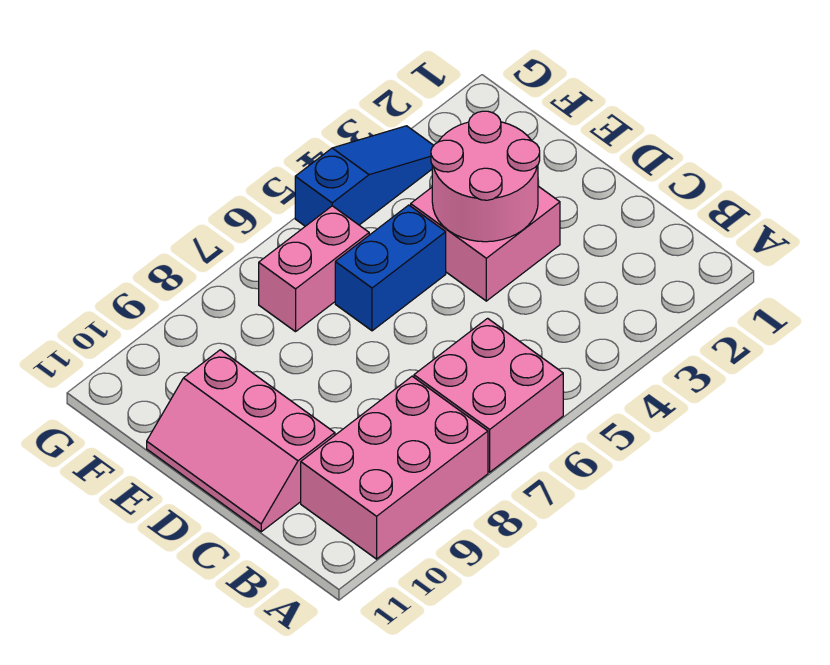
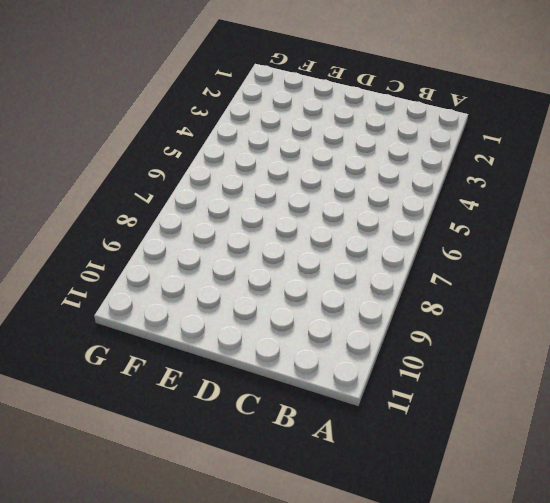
none -> pink 2x2 brick [414,318,563,472]
none -> pink 2x3 brick [301,376,488,559]

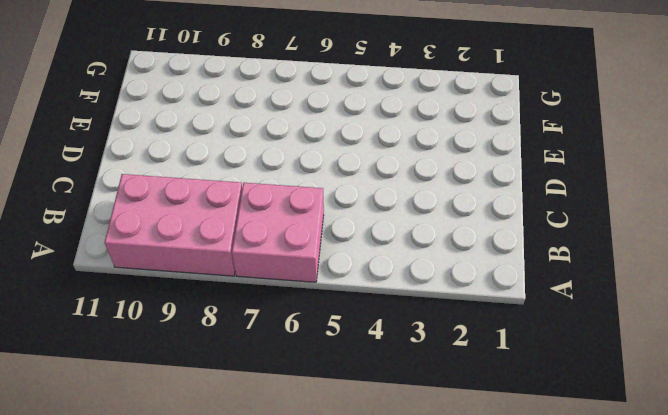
none -> pink 2x3 slope [147,350,335,532]
none -> pink 2x2 brick [411,186,560,301]

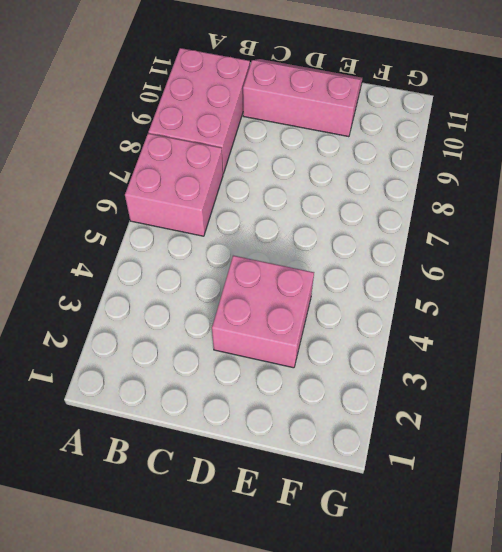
none -> blue 1x2 brick [335,205,446,331]
none -> pink 1x2 brick [259,206,369,332]

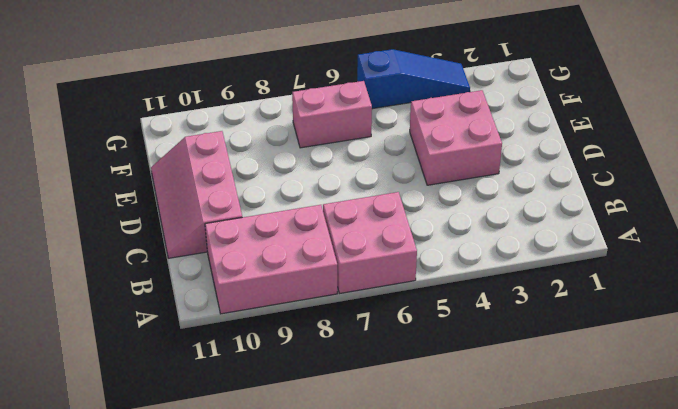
none -> blue 1x2 brick [335,205,446,331]
none -> pink 2x2 round brick [431,111,540,242]

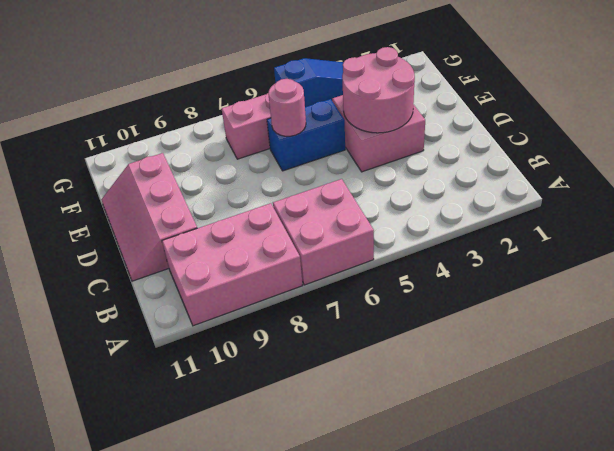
pink 1x1 round brick [268,79,306,136] -> none

